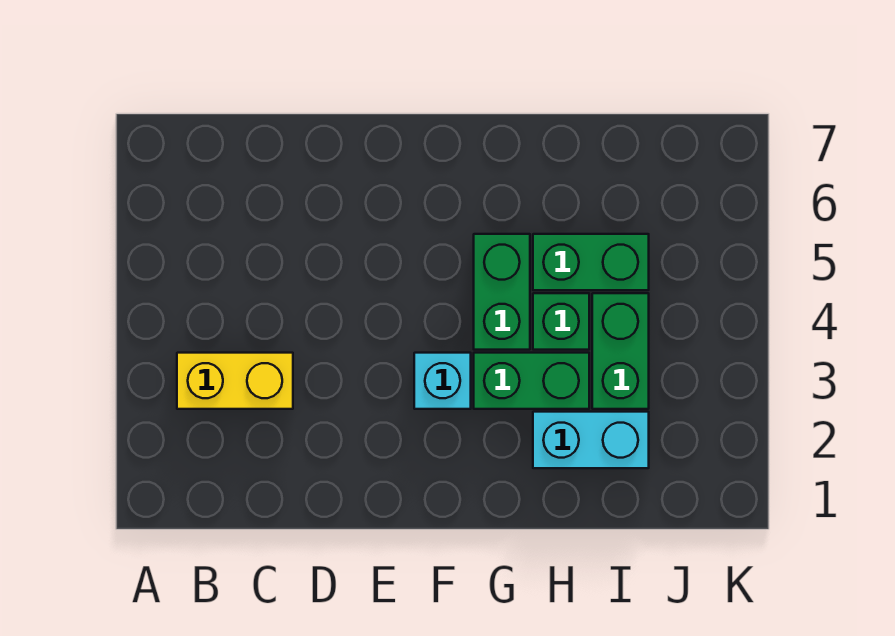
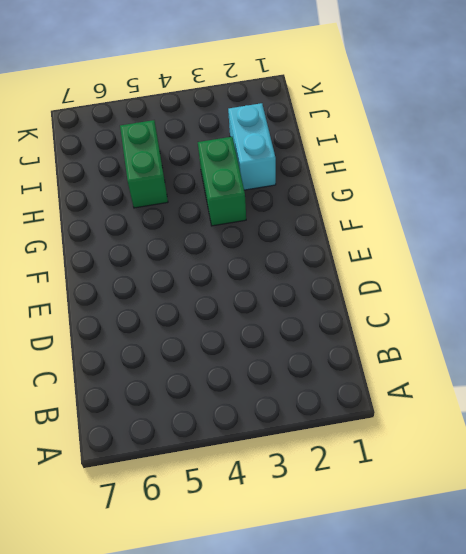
none -> yellow 1x2 brick [177,353,293,409]
none -> cyan 1x1 brick [414,353,471,409]

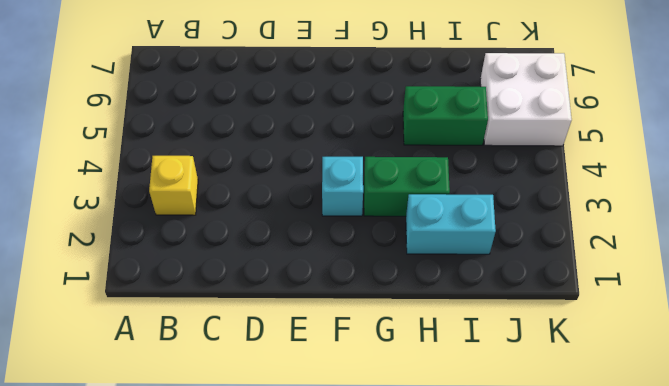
yellow 1x1 brick [149,156,198,215] -> yellow 1x2 brick [177,353,293,409]
white 2x2 brick [480,53,572,146] -> none
none -> green 1x2 brick [474,234,530,350]
none -> green 1x1 brick [533,293,589,350]

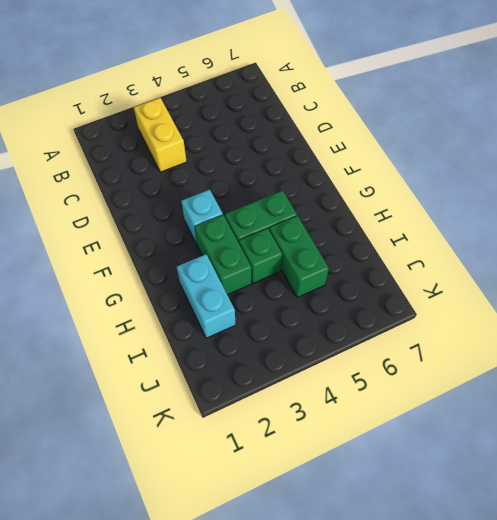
none -> green 1x2 brick [592,293,649,409]

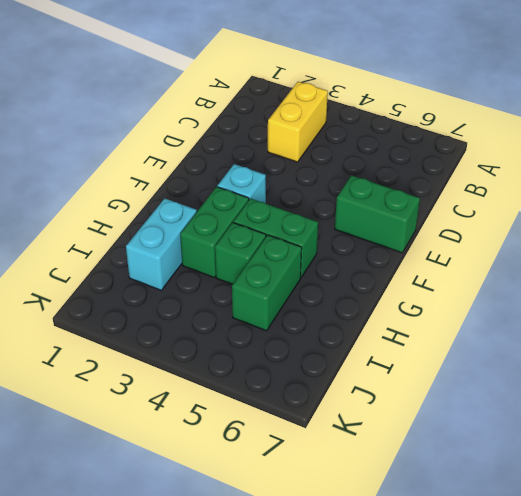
green 1x2 brick [335,175,420,253] -> green 1x2 brick moved to [592,293,649,409]

